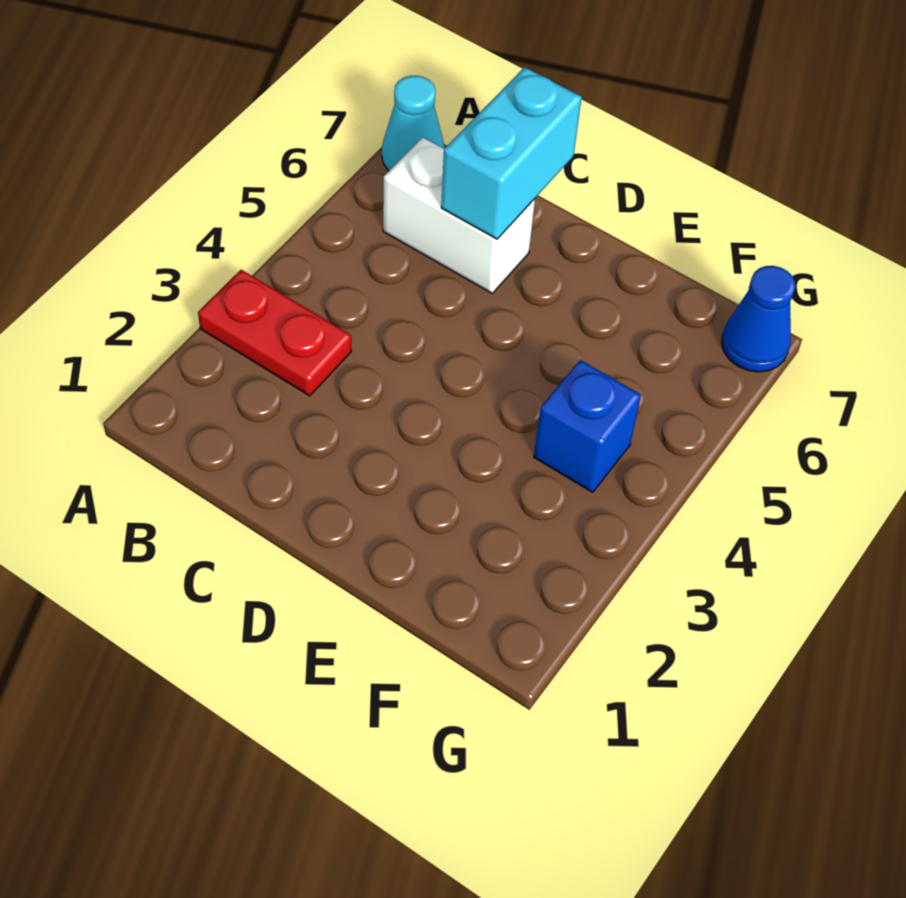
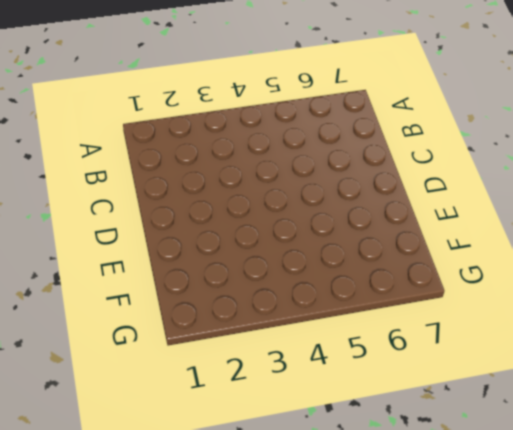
none -> red 1x2 plate [198,270,351,396]
none -> cyan 1x1 cone [382,76,445,171]

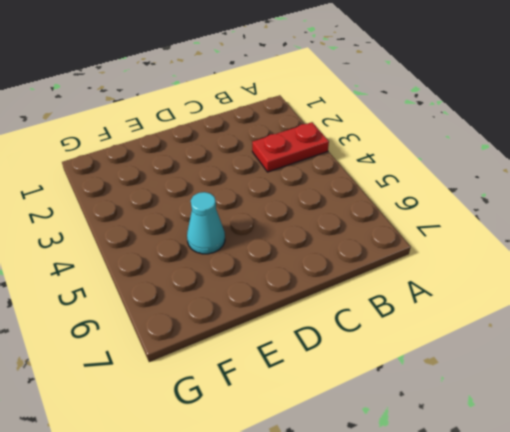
cyan 1x1 cone [187,192,225,254] -> cyan 1x1 cone moved to [382,76,445,171]
none -> white 1x2 brick [383,138,535,293]
none -> blue 1x1 brick [534,360,641,492]

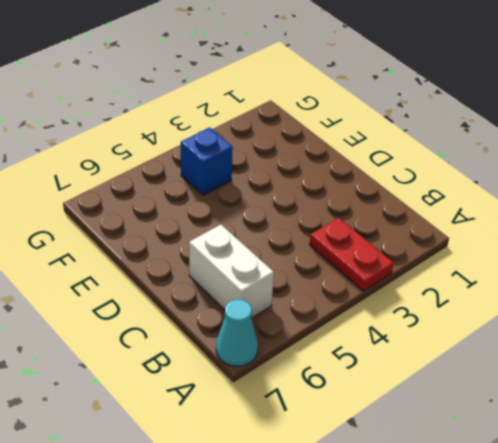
none -> blue 1x1 cone [722,266,795,372]
none -> cyan 1x2 brick [441,67,582,239]

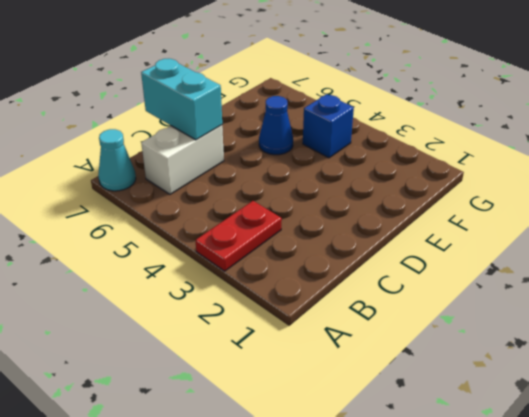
blue 1x1 cone [259,96,293,155] -> blue 1x1 cone moved to [722,266,795,372]

